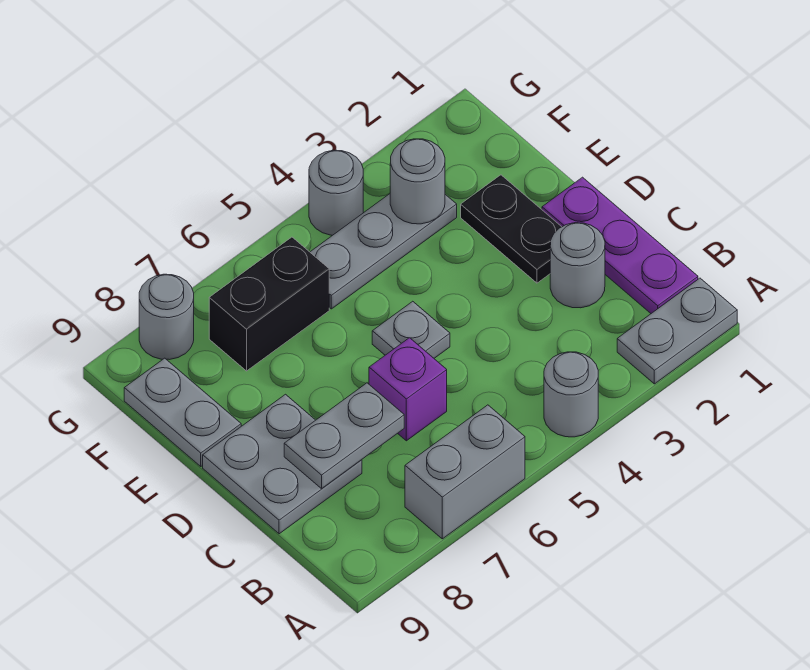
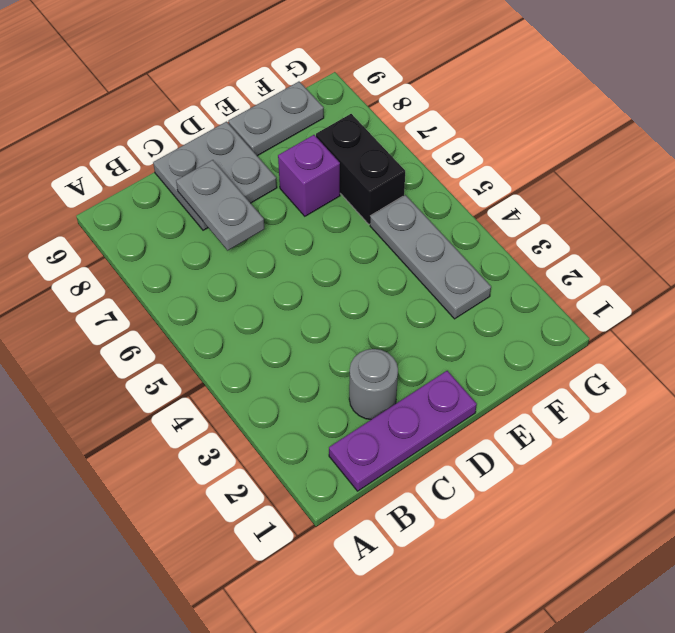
purple 1x1 brick [278,135,340,216] -> purple 1x1 brick moved to [369,338,447,441]
none -> grey 1x2 plate [617,278,737,384]
none -> grey 1x1 round brick [544,352,598,437]
none -> grey 1x2 brick [405,405,525,539]

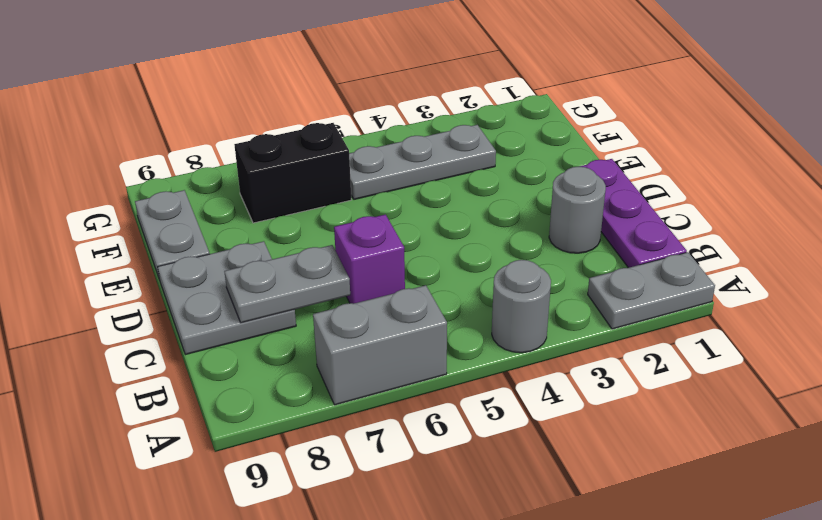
none -> black 1x2 plate [461,175,561,283]
none -> grey 1x1 plate [372,301,450,358]
none -> grey 1x1 round brick [309,150,363,235]

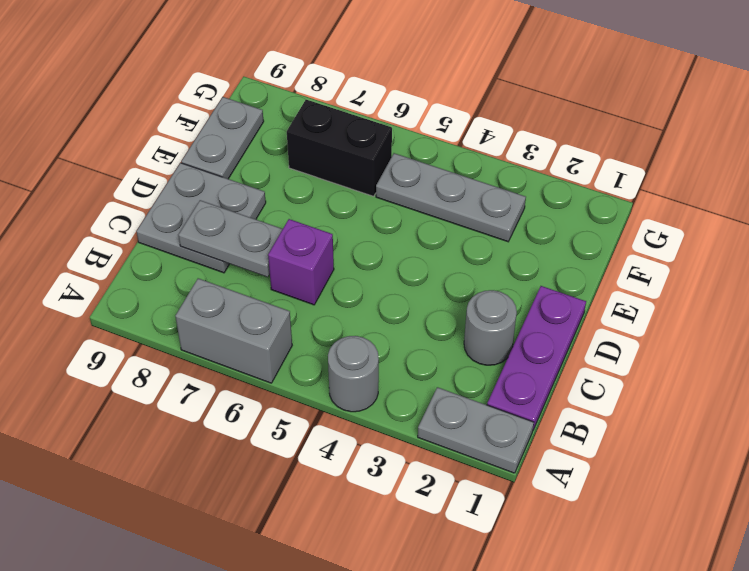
none -> black 1x2 plate [461,175,561,283]
none -> grey 1x1 plate [372,301,450,358]
none -> grey 1x1 round brick [309,150,363,235]

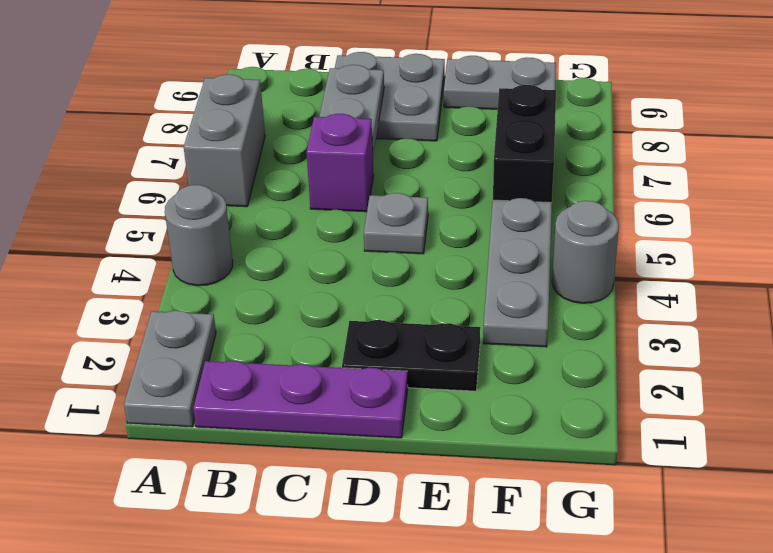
none -> grey 1x1 round brick [550,223,605,308]
none -> grey 1x1 round brick [139,274,194,360]
none -> grey 1x1 round brick [390,139,445,224]

